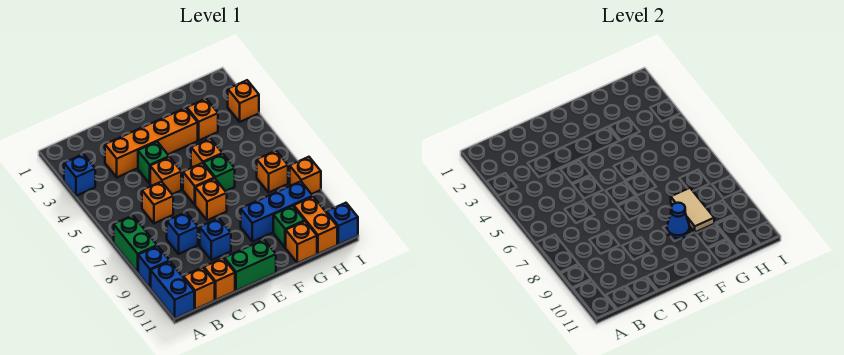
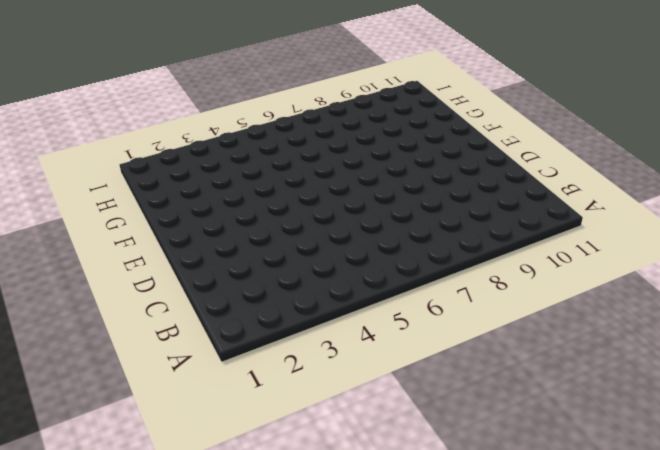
none -> blue 1x1 brick [64,154,95,196]
none -> green 1x2 brick [114,215,157,272]
none -> blue 1x1 brick [138,246,169,288]

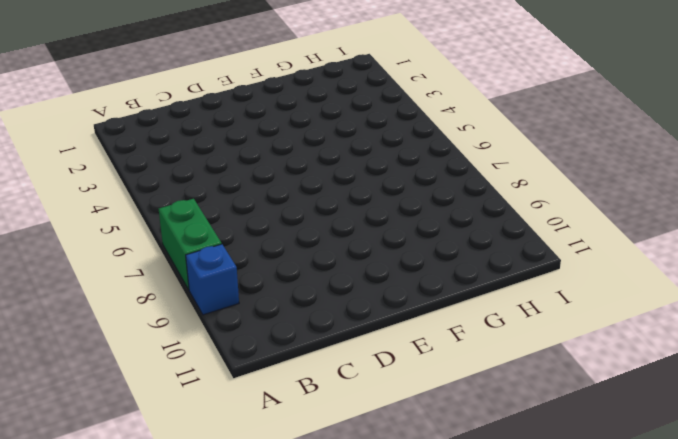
none -> blue 1x1 brick [64,154,95,196]
none -> blue 1x2 brick [151,261,194,318]
none -> orange 1x1 brick [183,267,215,309]

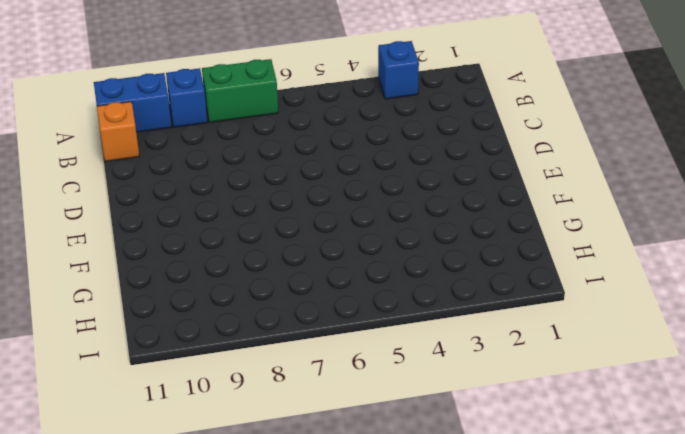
none -> orange 1x4 brick [105,108,198,177]
none -> orange 1x1 brick [142,182,173,223]
none -> blue 1x1 brick [167,212,198,254]

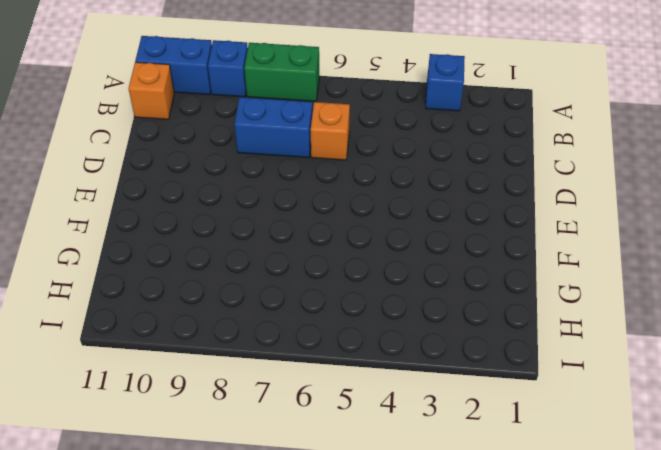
blue 1x2 brick [234,97,312,158] -> blue 1x1 brick [167,212,198,254]
none -> orange 1x4 brick [105,108,198,177]
none -> orange 1x1 brick [204,258,235,300]
none -> green 1x1 brick [138,142,169,183]

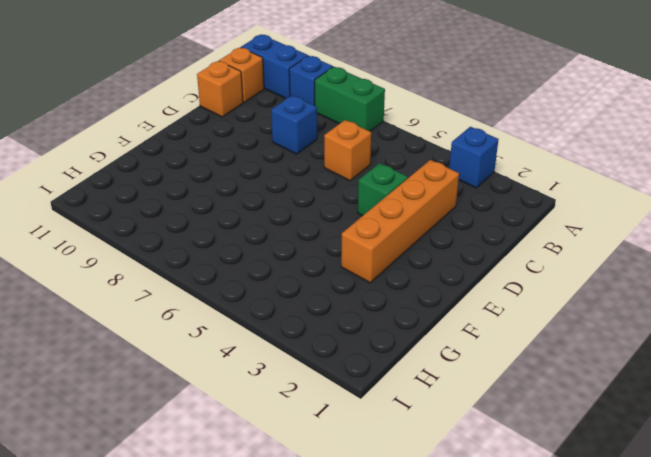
none -> orange 1x1 brick [150,157,181,194]
none -> blue 1x1 brick [200,218,231,260]
none -> green 1x2 brick [224,240,276,291]

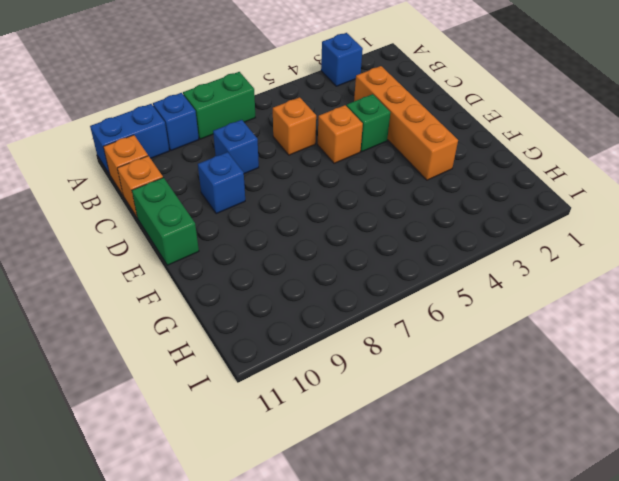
none -> orange 1x1 brick [183,163,214,205]
none -> orange 1x1 brick [195,178,227,220]
none -> orange 1x1 brick [191,139,222,167]

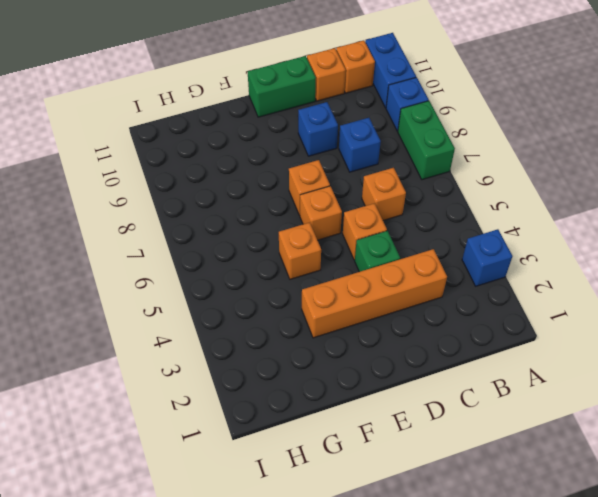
none -> green 1x1 brick [203,154,235,191]
none -> blue 1x3 brick [241,181,313,242]
none -> orange 1x1 brick [187,99,218,140]

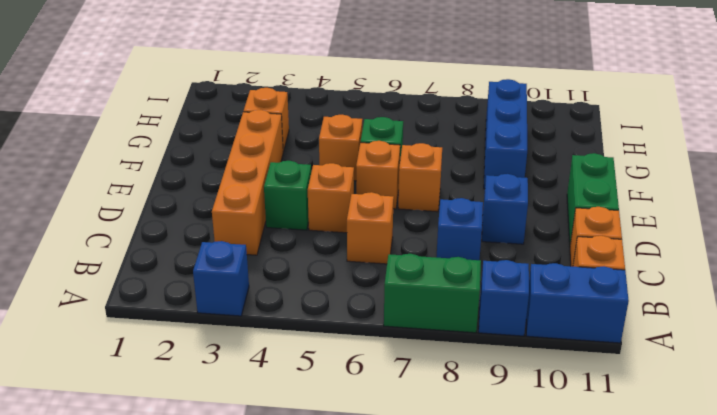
none -> green 1x1 brick [273,206,305,248]
none -> orange 1x1 brick [286,221,317,263]
none -> orange 1x1 brick [257,151,288,192]

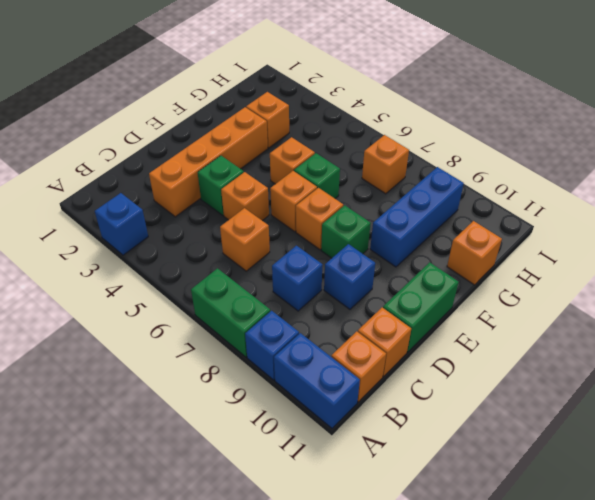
green 1x1 brick [321,205,371,258] -> green 1x1 brick moved to [273,206,305,248]
none -> orange 1x2 brick [294,197,337,254]
none -> orange 1x1 brick [228,80,259,122]
none -> orange 1x1 brick [290,157,321,194]

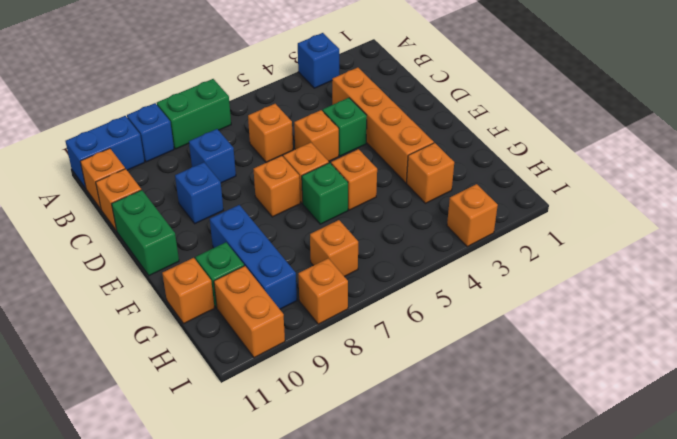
orange 1x2 brick [214,266,285,358] -> orange 1x2 brick turned to [294,197,337,254]
none -> blue 1x1 brick [327,203,358,245]
none -> blue 1x1 cone [667,203,690,239]
none -> tan 1x2 tile [671,188,714,232]

